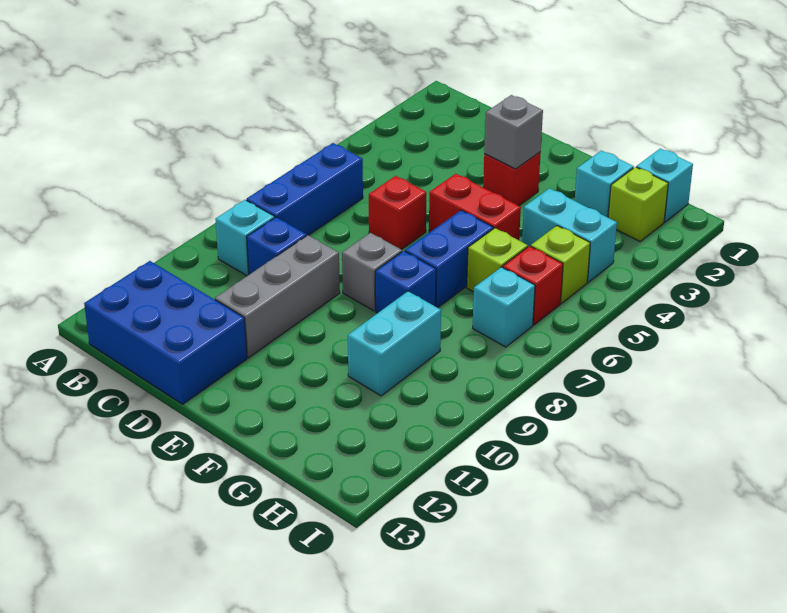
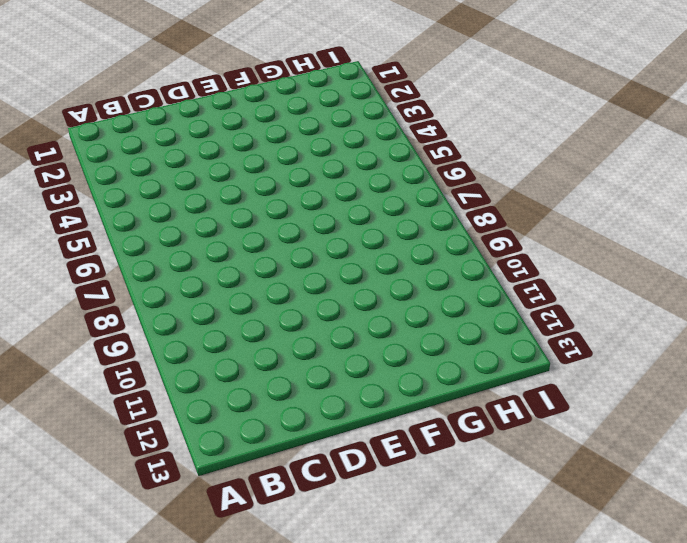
none -> blue 1x3 brick [246,143,363,236]
none -> cyan 1x1 brick [215,200,275,276]
none -> blue 2x3 brick [84,261,247,404]

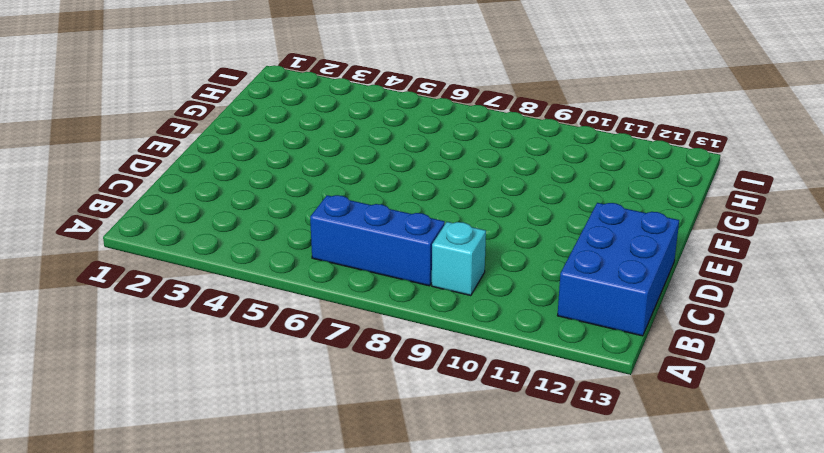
none -> blue 1x1 brick [247,217,306,274]
none -> red 1x1 brick [369,176,427,250]
none -> grey 1x3 brick [215,235,340,358]

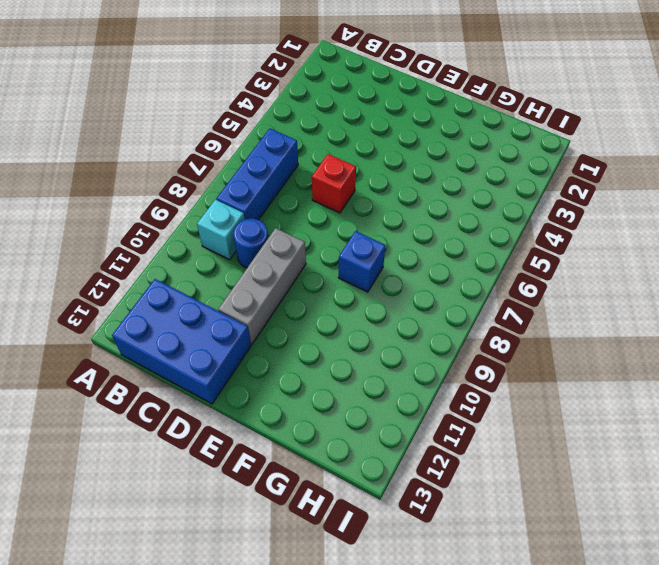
blue 1x1 round brick [234,219,268,268] -> blue 1x1 brick [247,217,306,274]
none -> red 1x1 brick [483,152,541,206]
none -> red 1x2 brick [429,174,521,240]
none -> grey 1x1 brick [342,233,402,311]

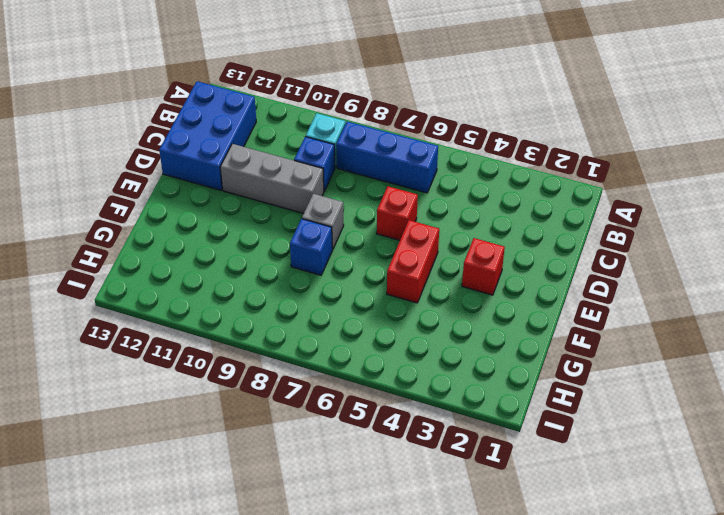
none -> blue 1x2 brick [405,210,493,308]
none -> cyan 1x1 brick [575,151,634,217]
none -> cyan 1x2 brick [522,188,617,282]

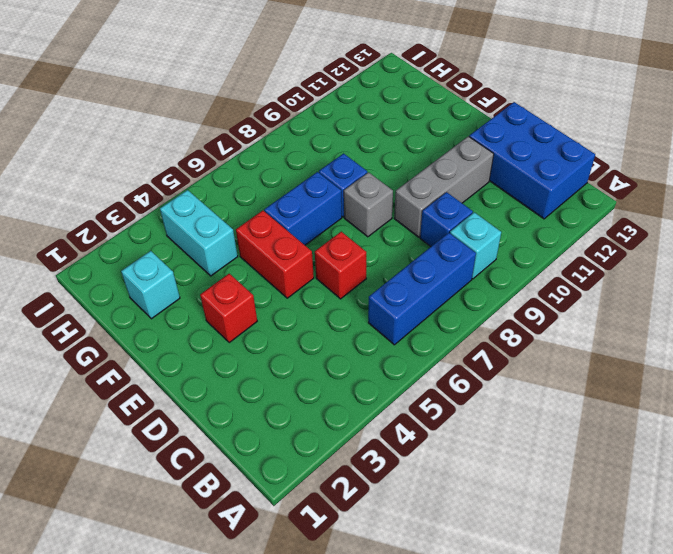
none -> lime 1x1 brick [467,228,528,292]
none -> cyan 1x2 brick [348,291,441,396]
none -> cyan 1x1 brick [636,148,693,222]

